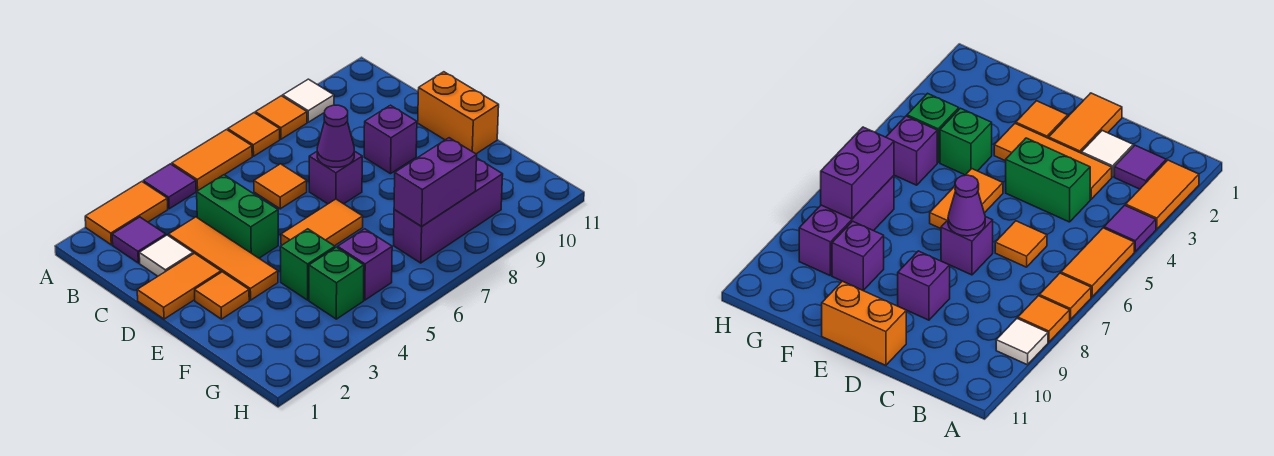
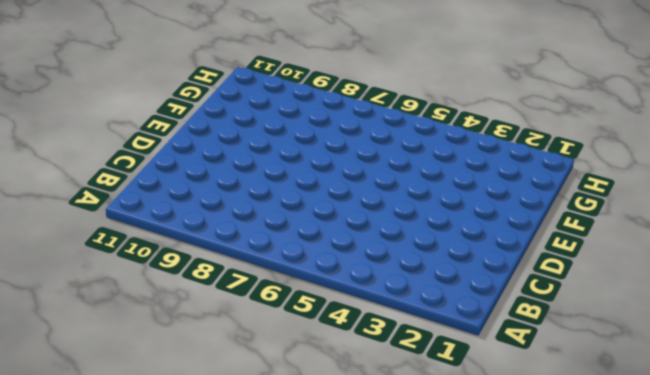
none -> orange 1x2 tile [85,182,168,245]
none -> purple 1x1 tile [143,164,196,209]
none -> orange 1x2 tile [172,130,252,191]

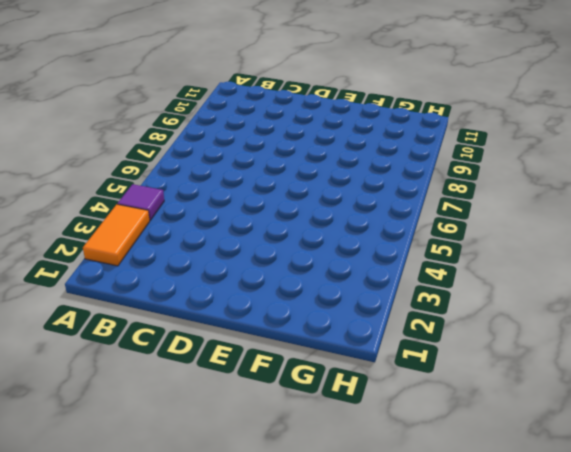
none -> orange 1x2 tile [172,130,252,191]
none -> orange 1x1 tile [228,113,280,156]
none -> orange 1x1 tile [255,96,307,139]

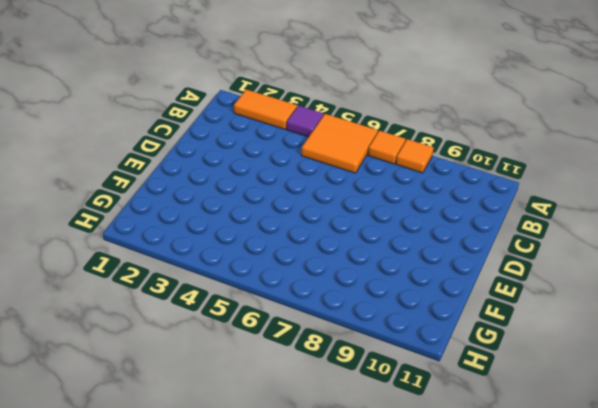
orange 2x2 tile [301,114,378,173] -> orange 1x2 tile [172,130,252,191]
none -> white 1x1 tile [283,79,334,122]
none -> purple 1x1 tile [112,217,166,263]
none -> white 1x1 tile [139,235,193,276]

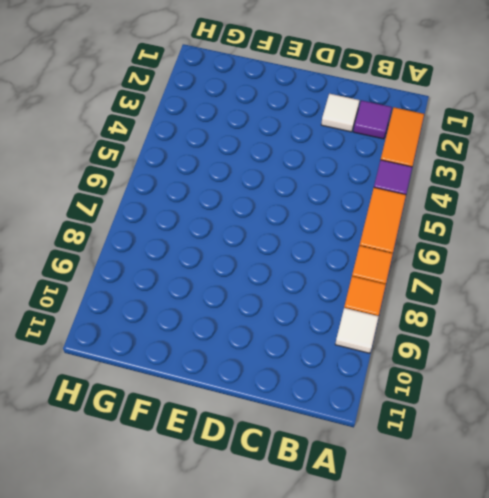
none -> orange 1x3 tile [168,217,278,300]
none -> green 1x2 brick [197,175,278,258]
none -> orange 1x1 tile [254,164,307,209]

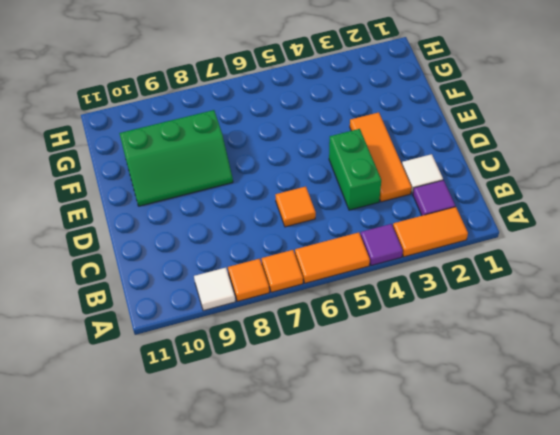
green 2x3 slope [119,110,233,206] -> purple 1x1 brick [832,221,884,290]
none -> orange 1x2 tile [137,253,221,319]
none -> purple 1x1 brick [309,151,362,204]
none -> purple 1x1 brick [364,105,417,174]

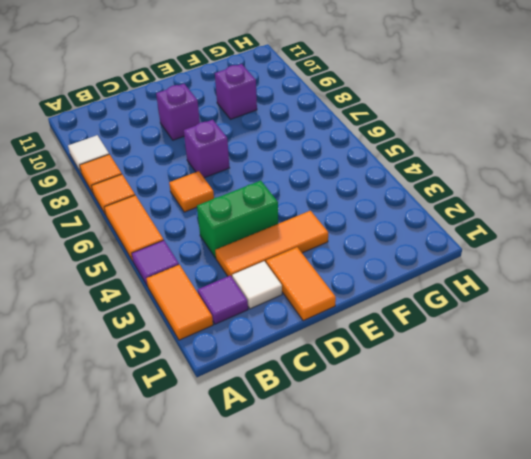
none -> orange 1x2 brick [418,72,499,154]
none -> orange 1x1 tile [195,272,249,319]
none -> orange 1x2 tile [281,199,363,246]

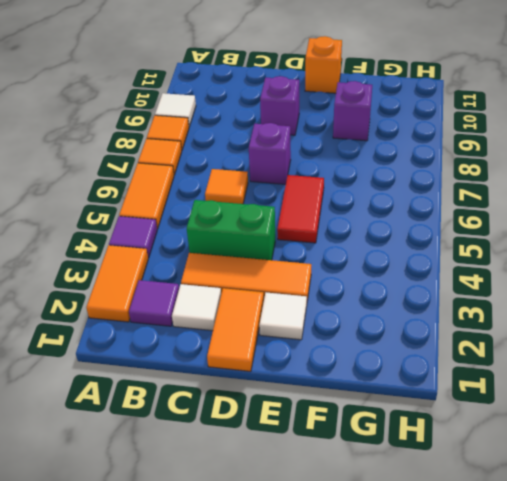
white 1x1 tile [259,292,307,340] -> orange 1x1 tile [195,272,249,319]
red 1x2 tile [277,175,324,243] -> orange 1x2 tile [281,199,363,246]
orange 1x1 brick [305,36,342,93] -> orange 1x2 brick [418,72,499,154]
none -> green 1x1 brick [280,229,335,300]
none -> green 1x1 brick [309,247,364,319]
none -> purple 1x1 brick [338,229,392,300]

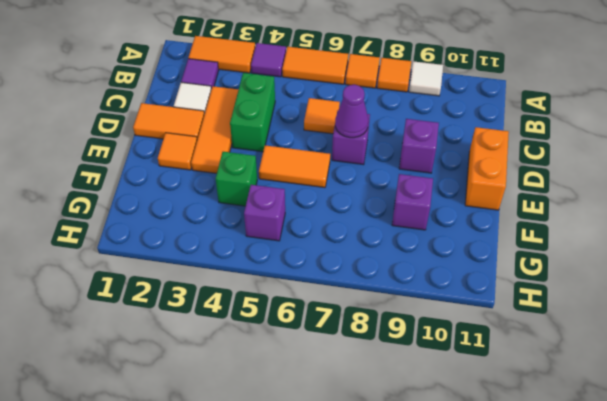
none -> green 1x1 brick [309,247,364,319]
none -> purple 1x3 brick [394,158,503,263]
none -> purple 1x2 brick [394,138,477,226]

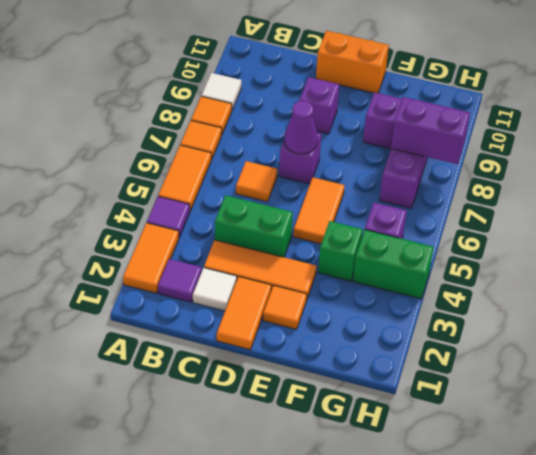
green 1x2 brick [353,230,434,299] -> green 1x1 brick [309,247,364,319]
purple 1x2 brick [391,97,470,164] -> purple 1x2 brick turned to [394,138,477,226]

